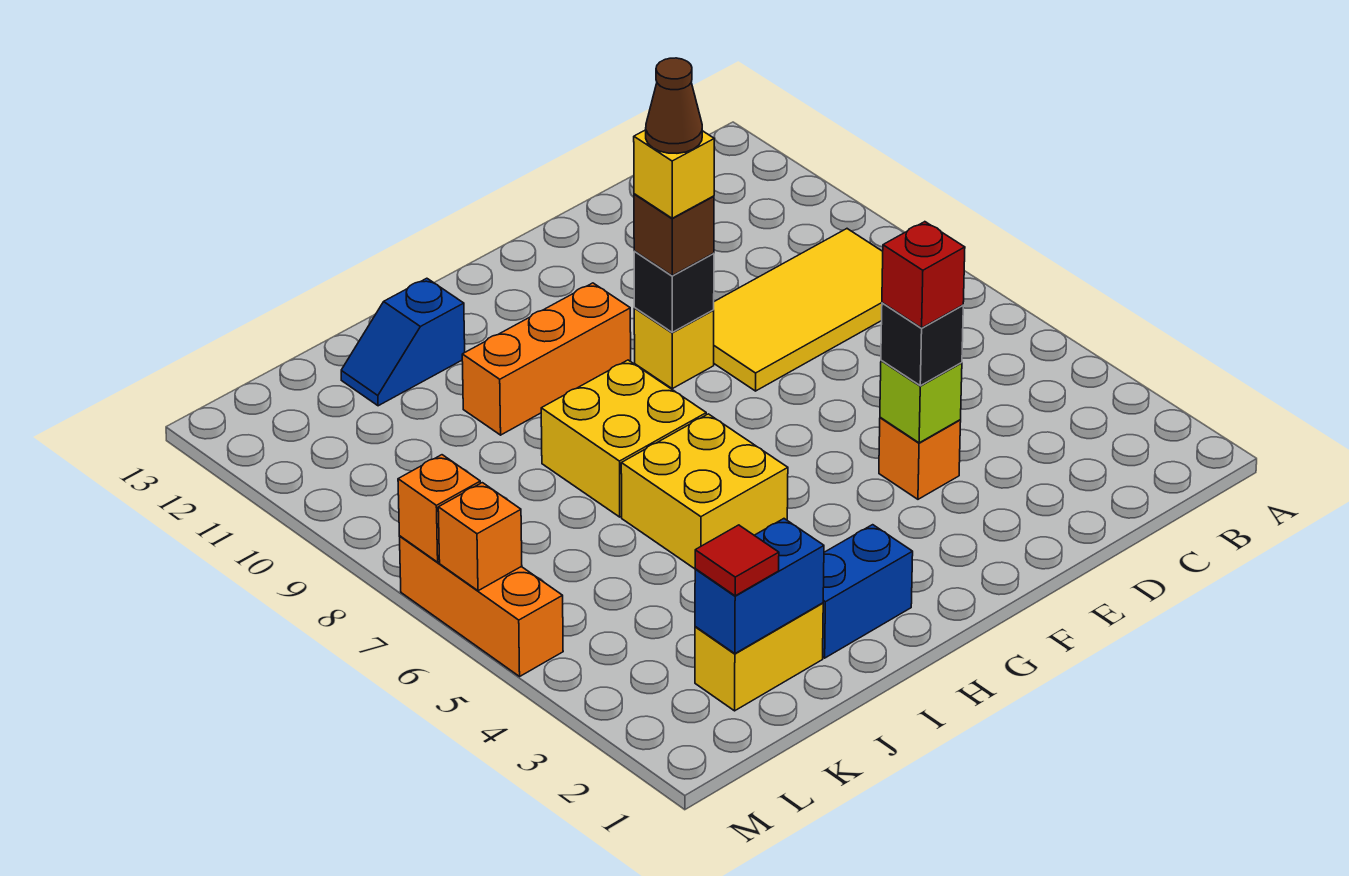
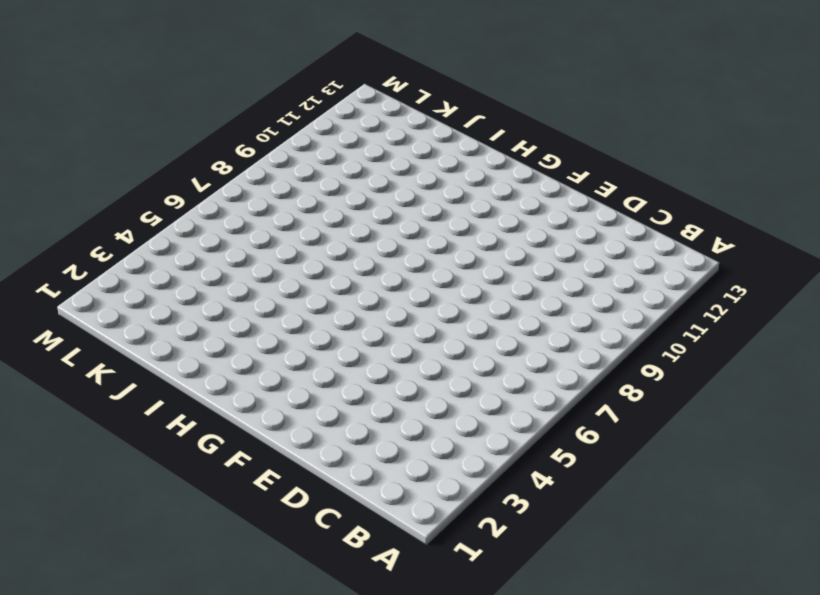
none -> yellow 2x4 tile [714,229,883,391]
none -> orange 1x1 brick [879,417,961,499]
none -> yellow 1x1 brick [634,308,714,389]

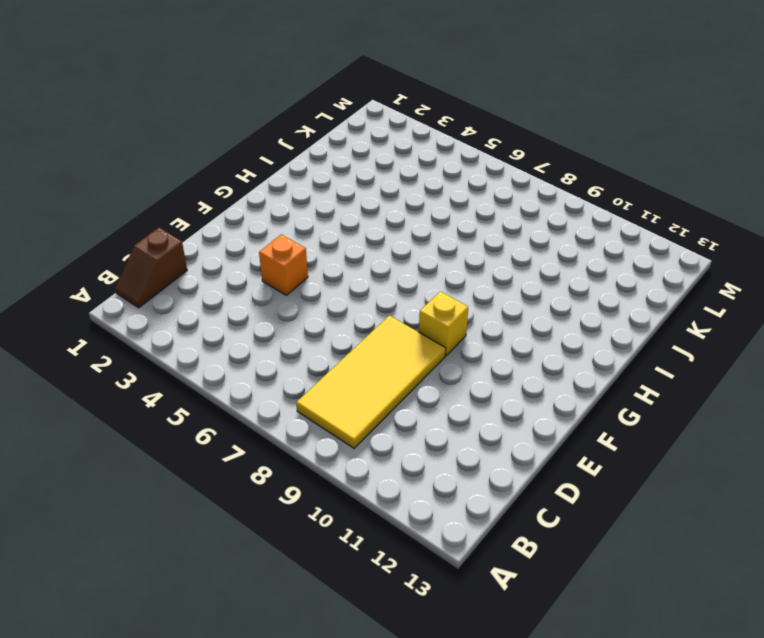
brown 1x2 slope [115,228,187,308] -> none
none -> orange 1x3 brick [462,283,631,435]
none -> blue 1x2 brick [823,525,913,658]
none -> yellow 2x2 brick [621,414,788,569]

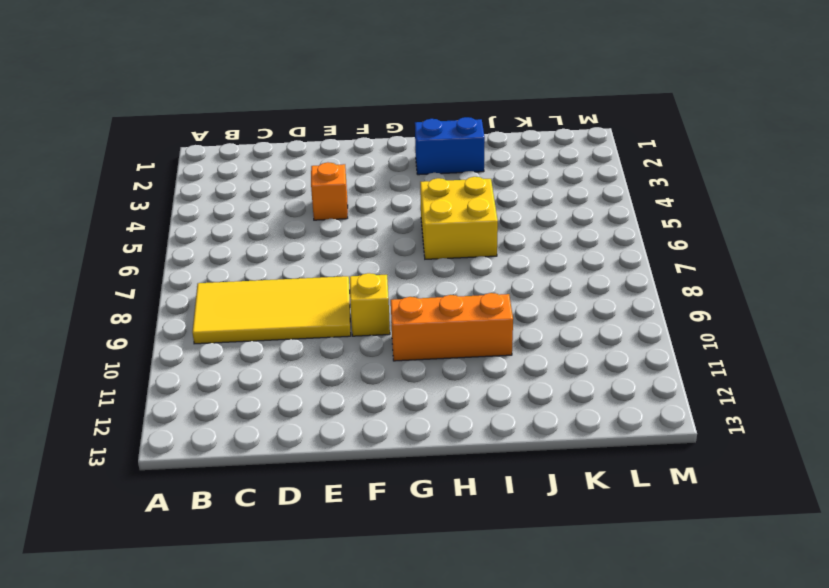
none -> yellow 2x2 brick [541,360,706,517]
none -> blue 1x2 slope [341,278,465,406]
none -> yellow 1x2 brick [695,603,823,711]

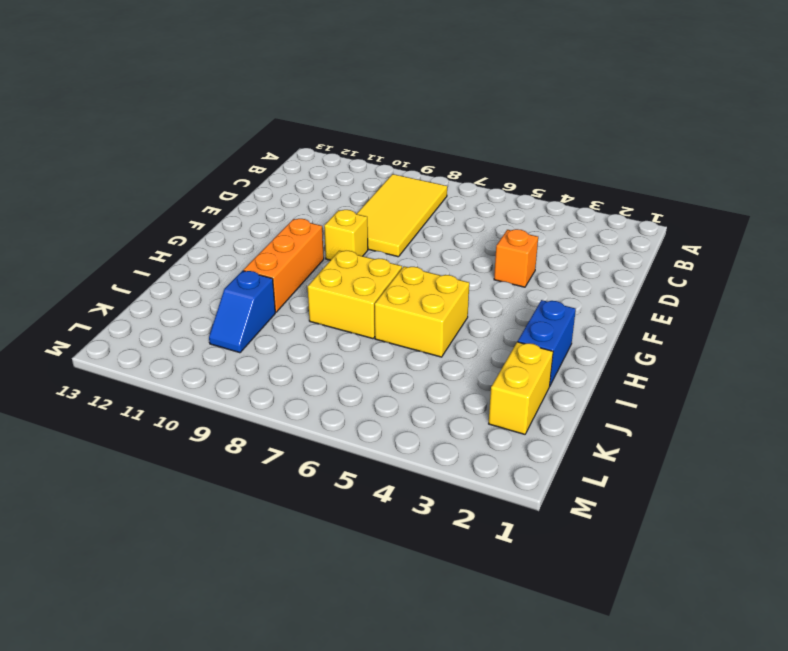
blue 1x2 slope [209,271,275,353] -> blue 1x2 slope moved to [341,278,465,406]
none -> orange 1x3 brick [399,536,563,676]
none -> lime 1x1 brick [880,360,962,443]
none -> black 1x1 brick [634,251,714,332]

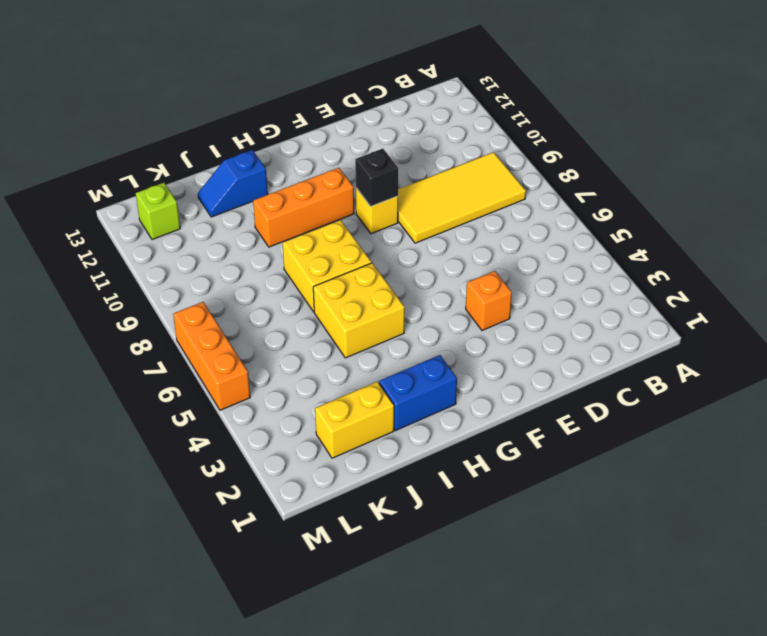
lime 1x1 brick [136,183,180,240] -> lime 1x1 brick moved to [880,360,962,443]
none -> blue 1x2 brick [695,519,824,654]
none -> orange 1x1 brick [438,483,522,591]
none -> orange 1x1 brick [398,455,480,562]

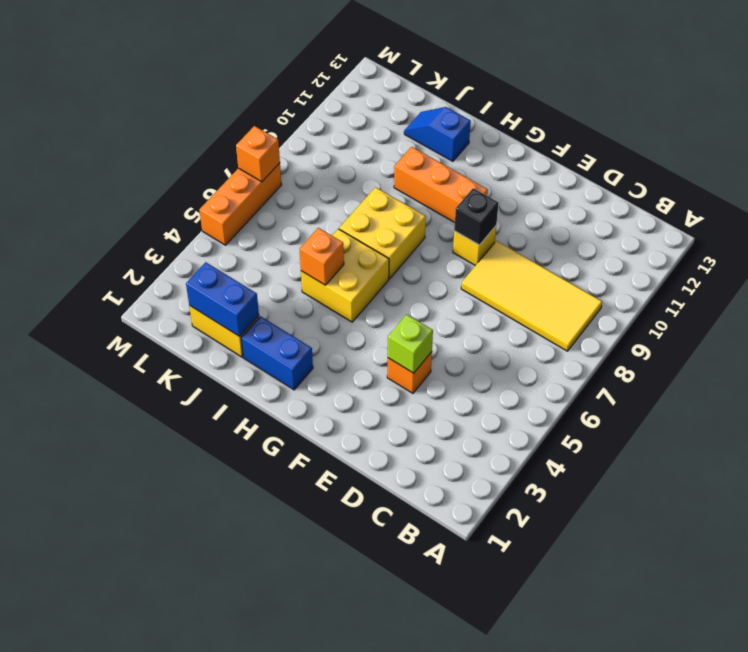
orange 1x1 brick [300,228,344,285] -> orange 1x1 brick moved to [438,483,522,591]
none -> black 1x1 brick [881,303,963,386]
none -> brown 1x1 brick [634,194,714,276]
none -> red 1x1 tile [695,525,779,596]

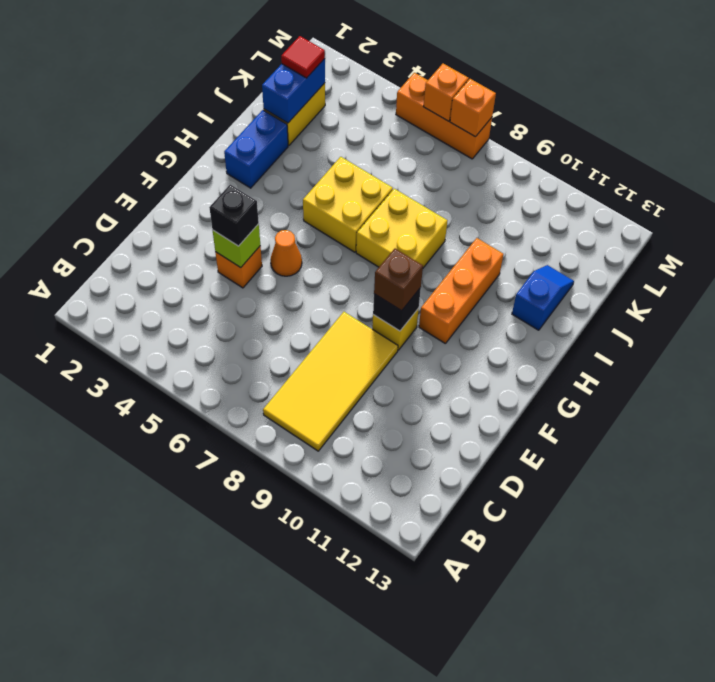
orange 1x1 cone [270,230,302,276] -> none
none -> red 1x1 brick [882,222,965,328]
none -> yellow 1x1 brick [634,130,714,218]
none -> brown 1x1 cone [646,58,702,153]

